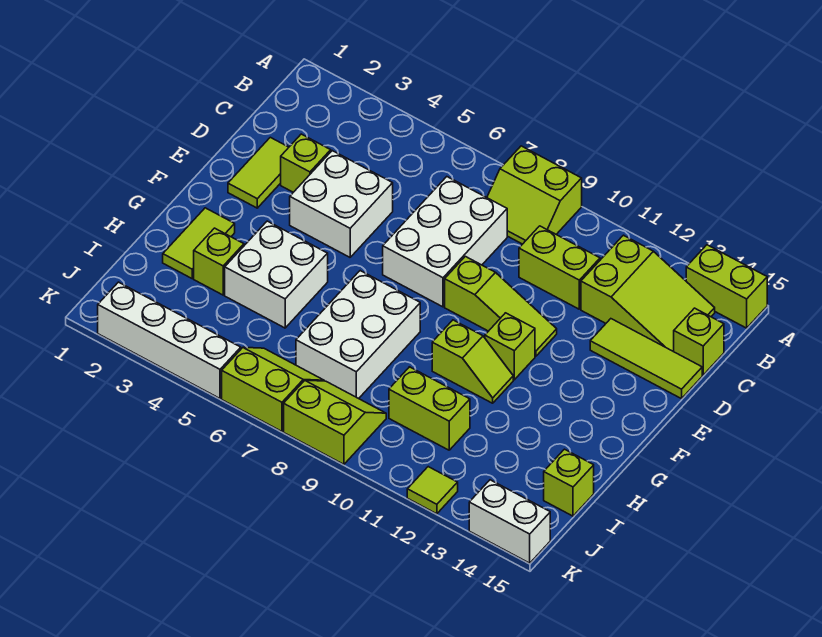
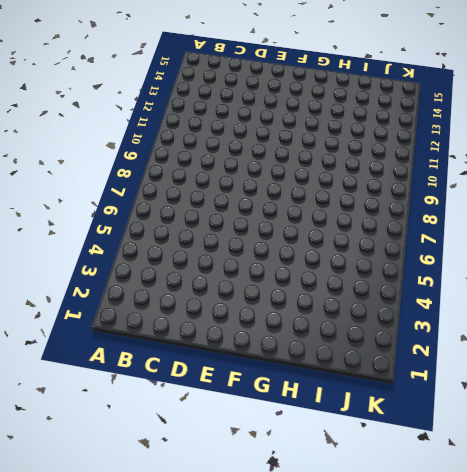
none -> lime 2x2 slope [487,146,582,244]
none -> lime 1x2 brick [686,245,767,328]
none -> lime 2x3 slope [581,235,715,352]

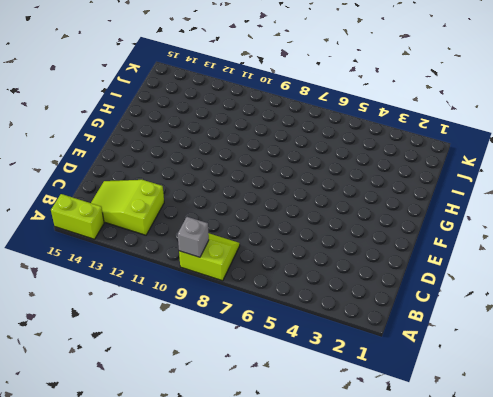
grey 1x1 brick [178,217,209,257] -> none
none -> white 2x3 brick [383,177,507,307]
none -> lime 1x2 brick [519,226,600,309]
none -> lime 1x1 brick [674,308,724,375]

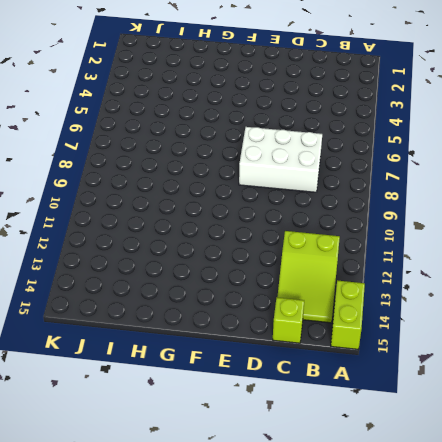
none -> lime 2x2 slope [487,146,582,244]
none -> lime 1x2 brick [519,226,600,309]
none -> lime 1x2 tile [228,137,289,208]

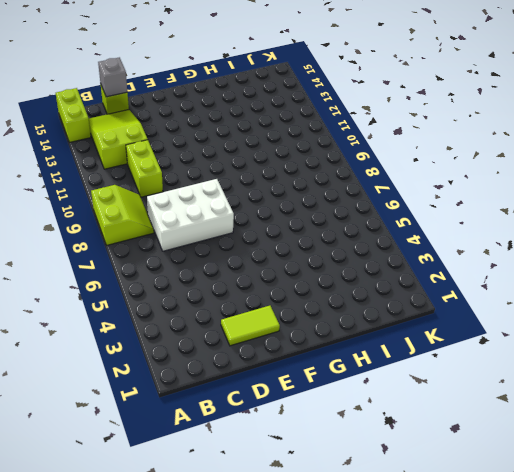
grey 1x1 brick [98,57,127,97] -> none
none -> lime 1x1 brick [281,134,331,192]
none -> white 2x2 brick [290,151,393,257]
none -> lime 1x3 tile [590,319,702,399]

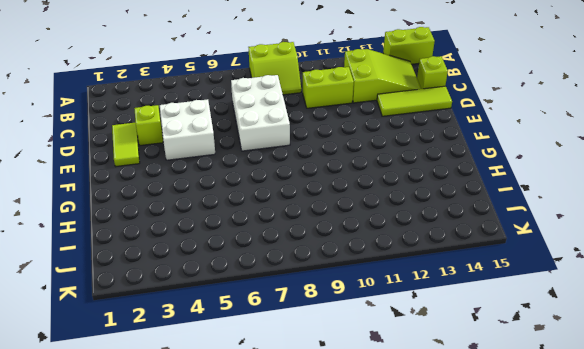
none -> lime 1x3 slope [445,256,557,356]
none -> lime 1x1 brick [485,313,535,380]
none -> lime 1x2 tile [163,208,235,278]

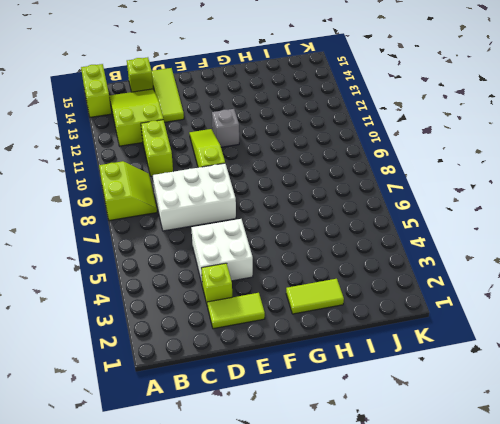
grey 1x1 brick [212,109,239,147] -> lime 1x1 brick [485,313,535,380]
none -> white 2x2 brick [225,221,328,328]
none -> white 2x3 brick [296,271,420,399]
none -> lime 1x2 slope [432,320,513,403]

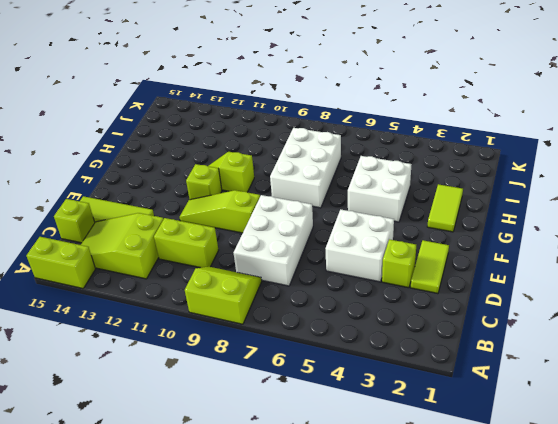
none -> lime 1x1 brick [194,228,244,295]
none -> lime 1x2 brick [389,367,470,450]
none -> lime 1x1 brick [544,449,594,516]

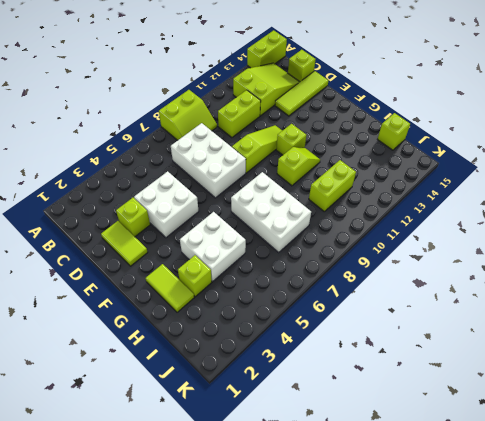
none -> lime 2x2 slope [222,347,324,431]
none -> lime 2x2 slope [284,380,386,464]
none -> white 1x4 brick [98,282,241,398]

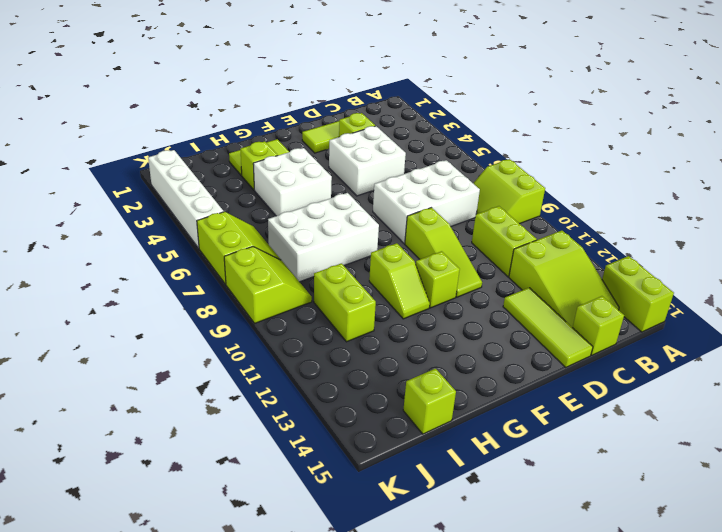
none -> lime 1x1 tile [407,467,458,514]
none -> white 1x2 brick [469,480,550,563]

